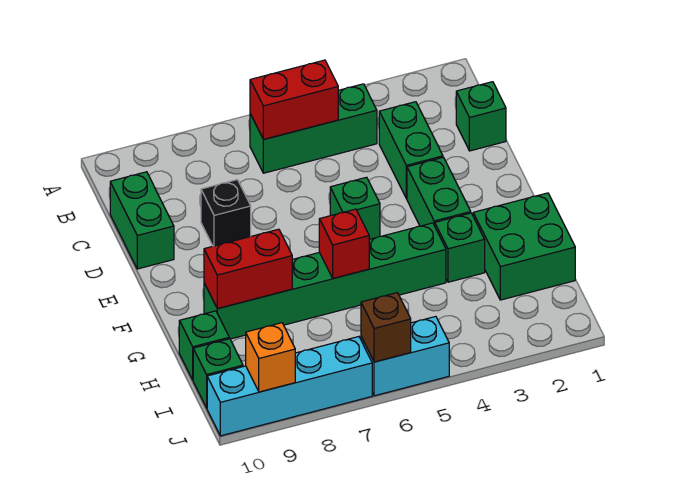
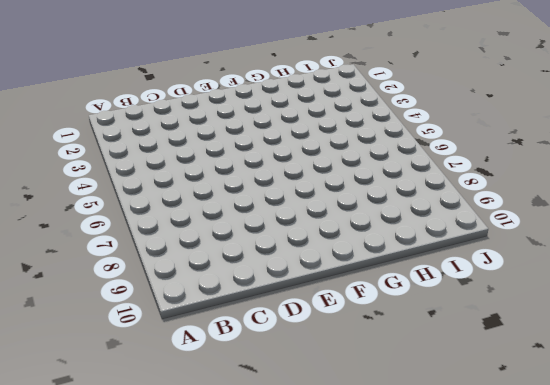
none -> green 1x3 brick [250,84,377,173]
none -> green 1x1 brick [456,82,506,151]
none -> green 1x2 brick [379,102,443,199]

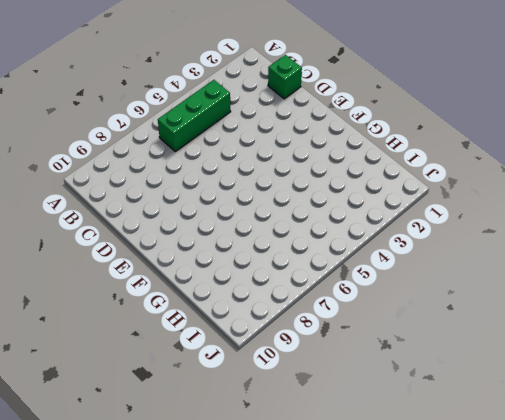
none -> green 1x2 brick [379,102,443,199]
none -> green 1x2 brick [110,172,174,269]
none -> black 1x1 brick [201,180,251,246]

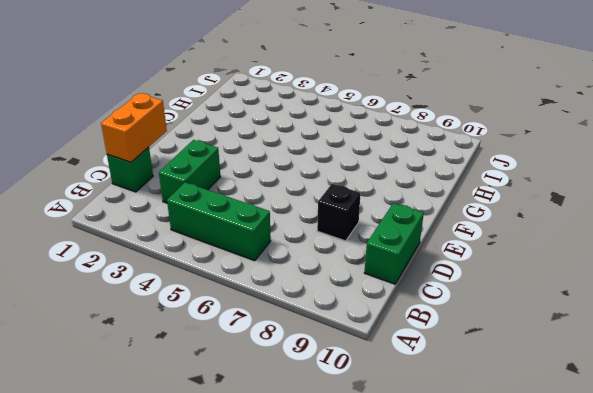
orange 1x2 brick [101,93,167,162] -> none
none -> green 1x2 brick [407,157,471,226]
none -> green 1x1 brick [330,177,380,239]
none -> green 2x2 brick [473,193,575,300]

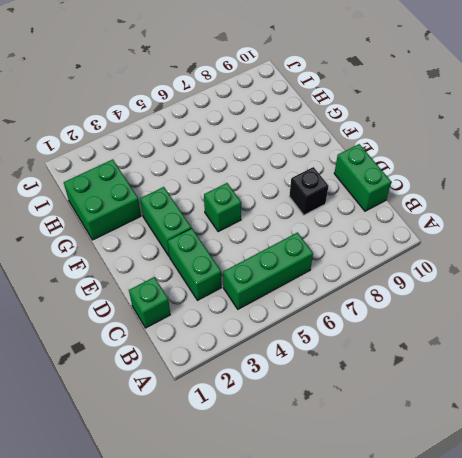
none -> green 1x1 brick [435,213,485,282]
none -> green 1x6 brick [204,223,446,339]
none -> green 1x1 brick [179,311,229,380]

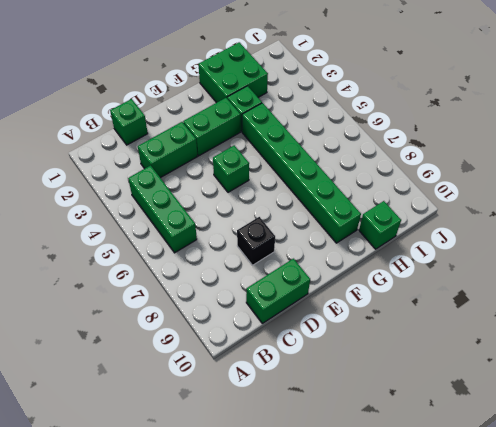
none -> green 1x1 brick [193,339,243,408]
none -> cyan 1x2 brick [361,316,449,396]
none -> cyan 1x4 brick [207,337,372,436]

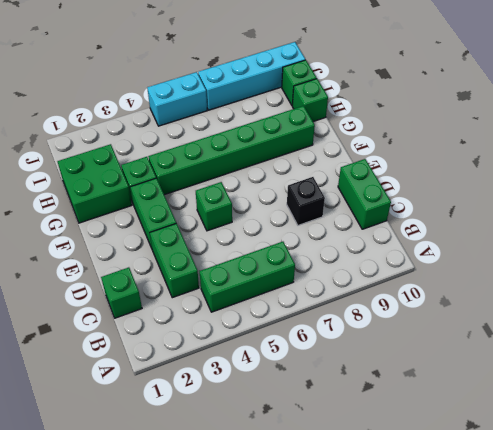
none -> red 1x2 brick [250,60,338,139]
none -> red 1x1 brick [319,209,369,278]
none -> red 1x2 brick [204,229,292,309]

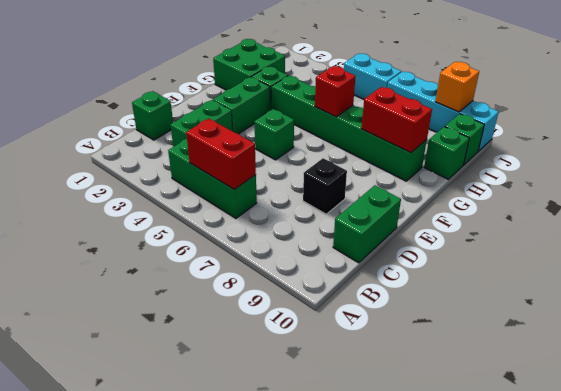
none -> brown 1x1 brick [361,293,411,362]

